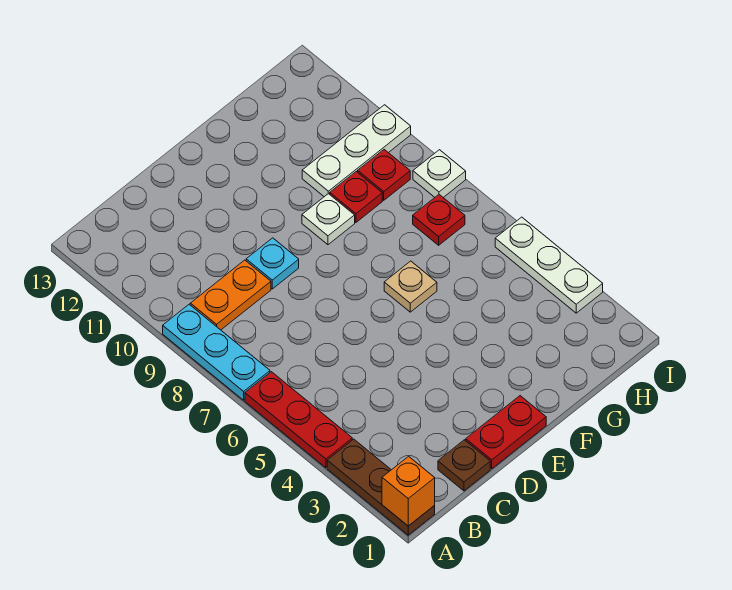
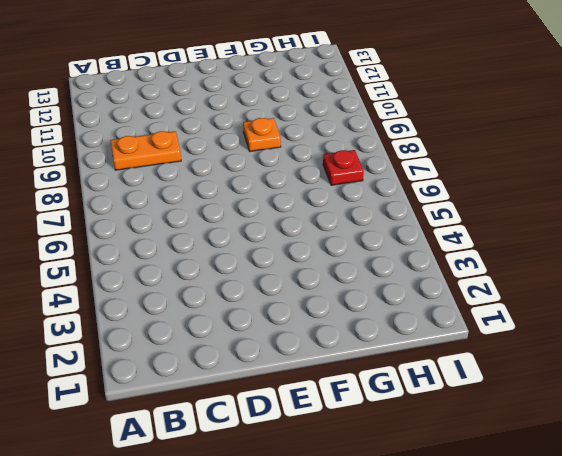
orange 1x1 plate [243,118,281,151] -> white 1x1 plate [302,194,355,245]
none -> brown 1x3 plate [327,439,435,535]
none -> red 1x3 plate [245,372,352,468]
none -> cyan 1x3 plate [163,304,270,400]

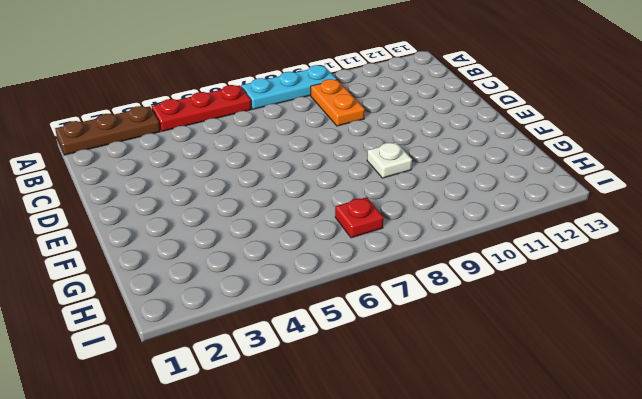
none -> brown 1x1 plate [438,440,490,491]
none -> red 1x2 plate [466,396,546,469]
none -> cyan 1x1 plate [246,238,299,289]

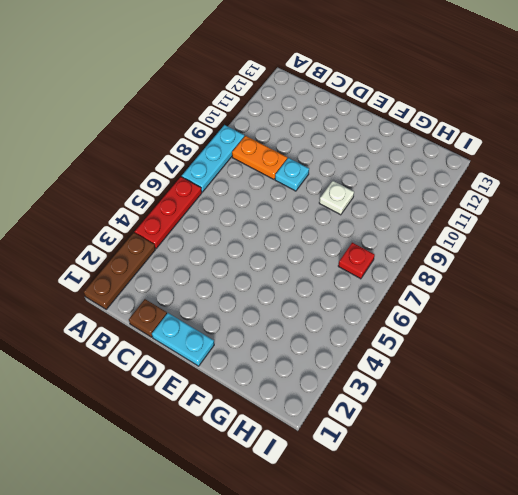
cyan 1x2 plate [152,313,214,366] -> red 1x2 plate [466,396,546,469]
none -> tan 1x1 plate [384,261,437,312]
none -> red 1x1 plate [330,172,382,222]
none -> white 1x3 plate [302,105,411,197]

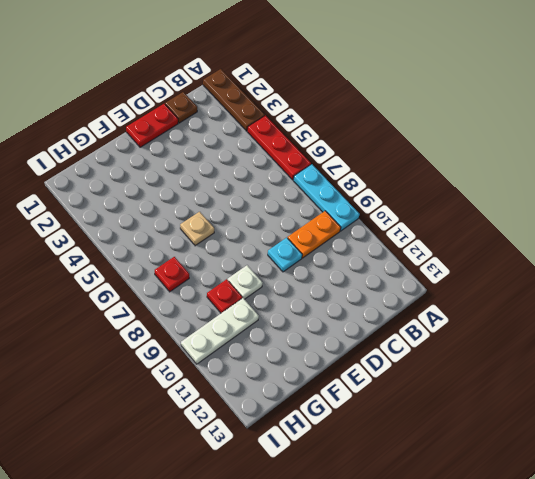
none -> red 1x1 plate [358,150,410,200]
none -> white 1x3 plate [495,217,603,313]
none -> white 1x1 plate [413,150,466,197]

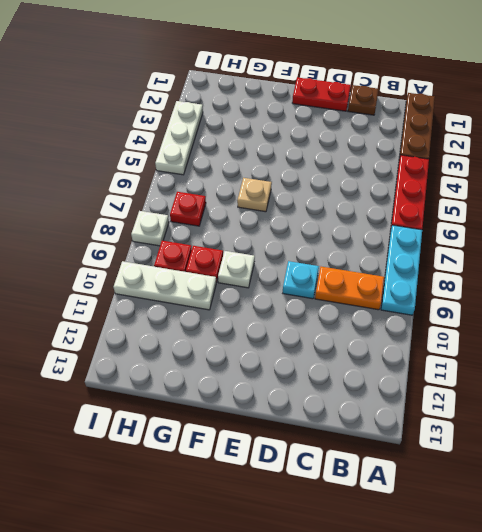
none -> orange 1x1 brick [382,456,435,526]

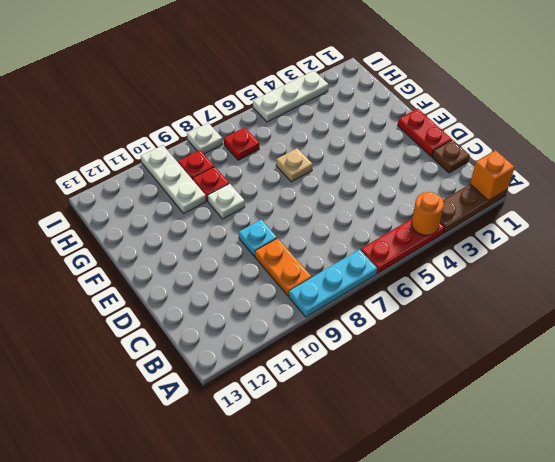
orange 1x1 round brick [412,192,444,235] -> none

